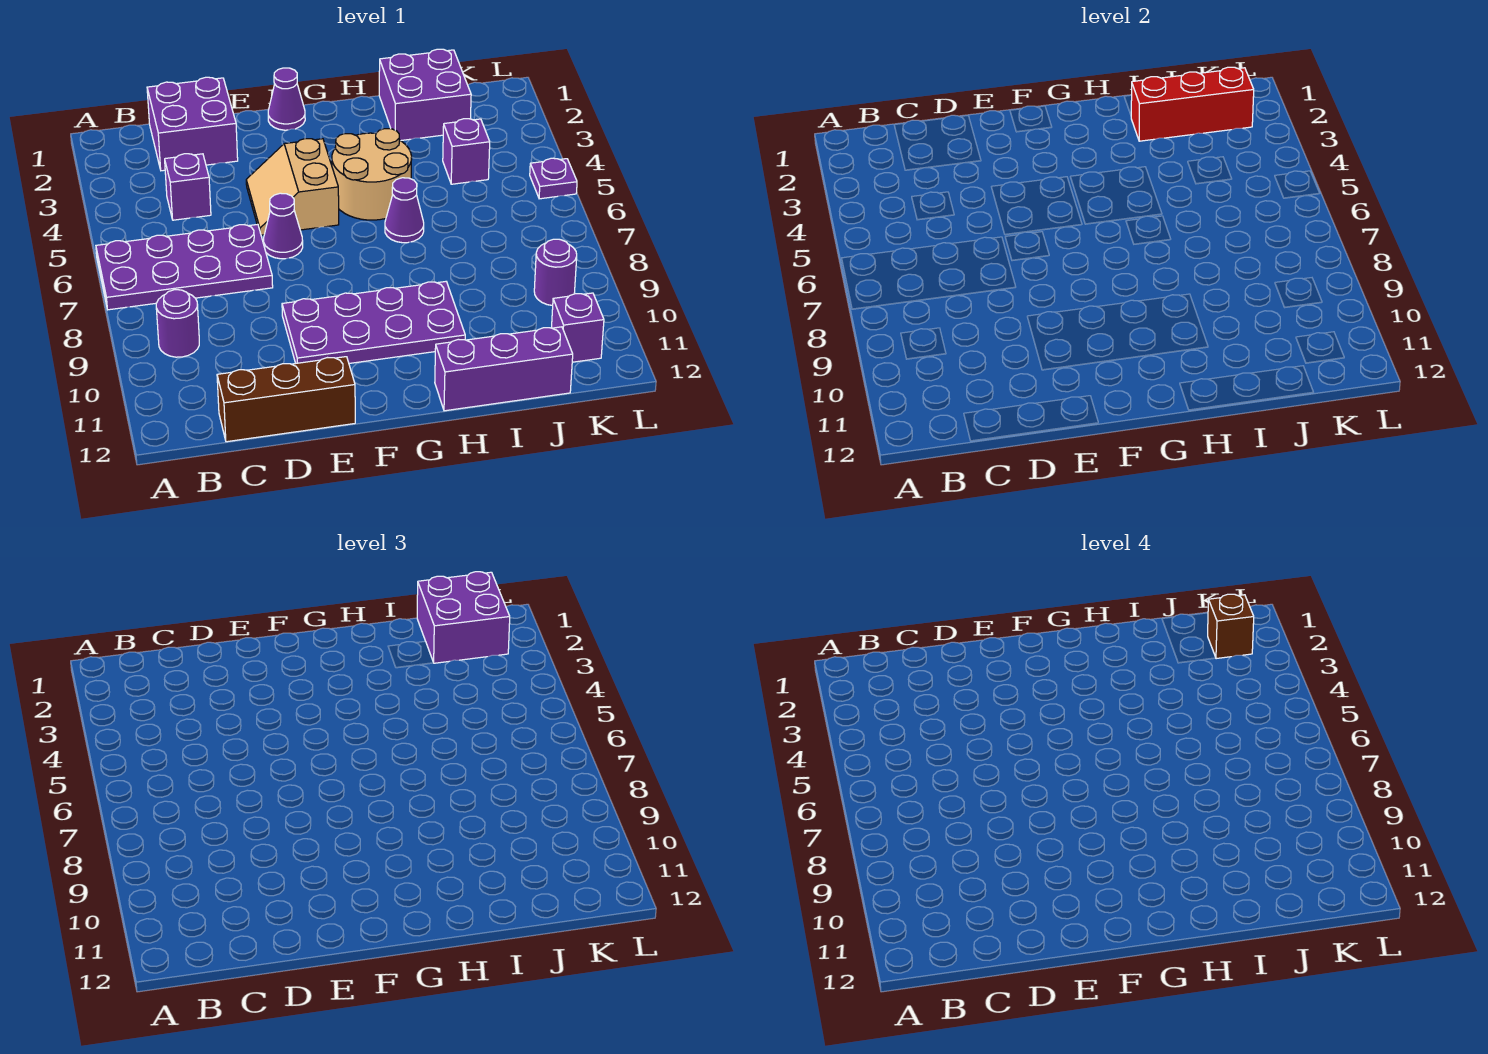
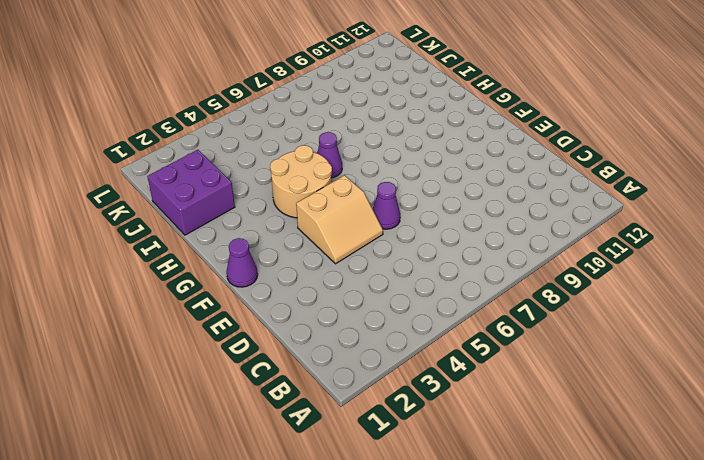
none -> purple 2x4 plate [96,224,273,310]
none -> purple 1x1 round brick [156,290,199,357]
none -> purple 2x2 brick [147,77,238,171]

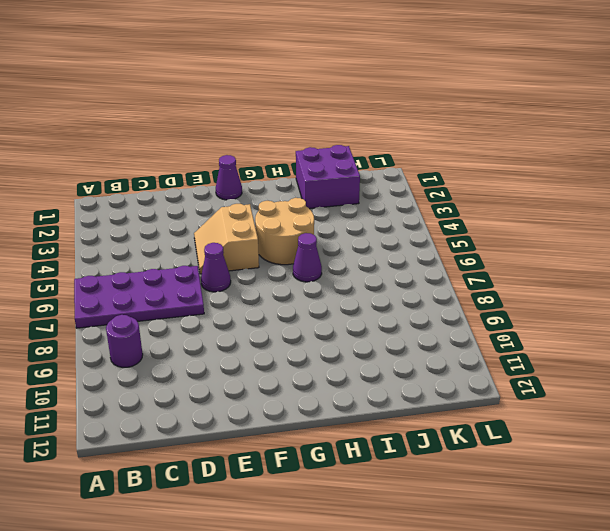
none -> purple 2x2 brick [147,77,238,171]
none -> purple 1x1 brick [165,154,211,220]
none -> brown 1x3 brick [217,357,355,442]

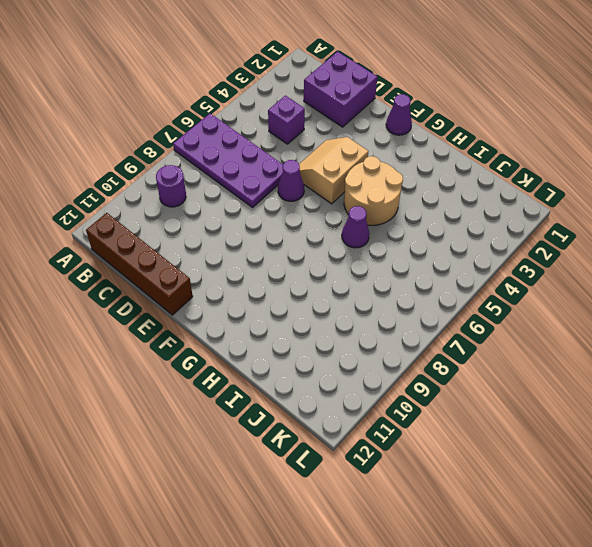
brown 1x4 brick [86,213,193,315] -> brown 1x3 brick [217,357,355,442]
none -> purple 2x4 plate [282,282,465,363]
none -> purple 1x3 brick [435,327,573,411]
none -> purple 2x2 brick [379,49,471,141]

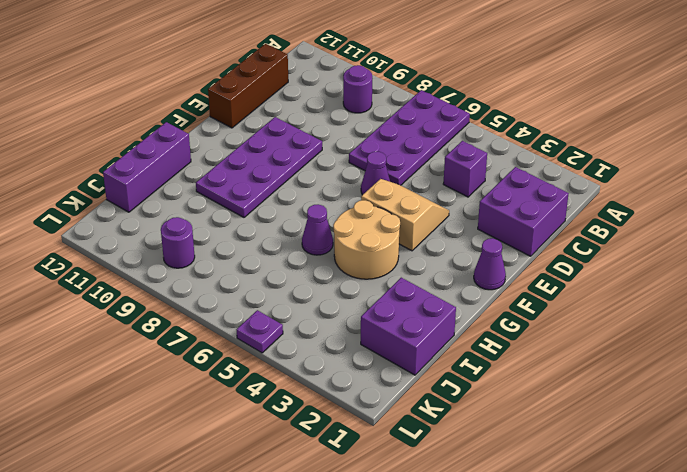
none -> purple 1x1 brick [443,119,490,184]
none -> purple 1x1 brick [552,293,604,362]
none -> red 1x3 brick [1131,67,1254,141]

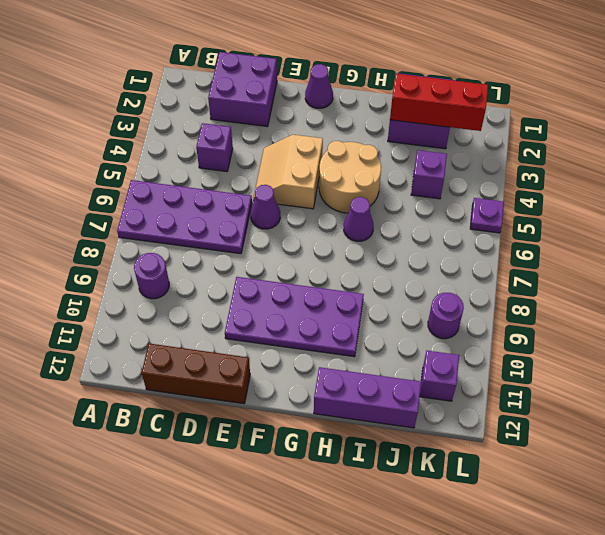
none -> purple 2x2 brick [417,572,510,663]
none -> brown 1x1 brick [1208,594,1254,659]

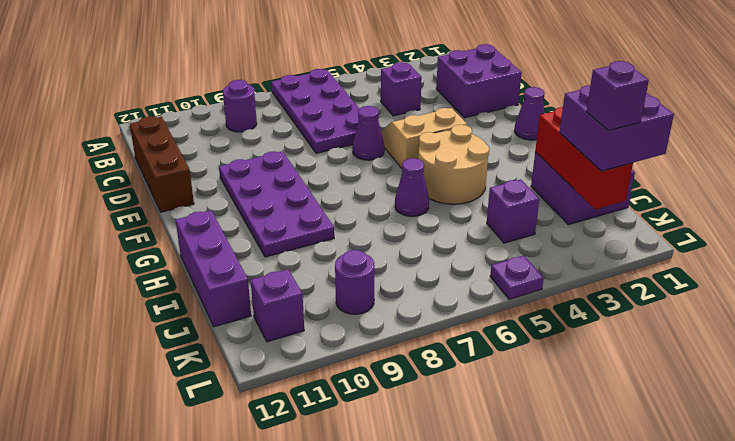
purple 1x1 brick [587,61,649,130] -> brown 1x1 brick [1208,594,1254,659]

